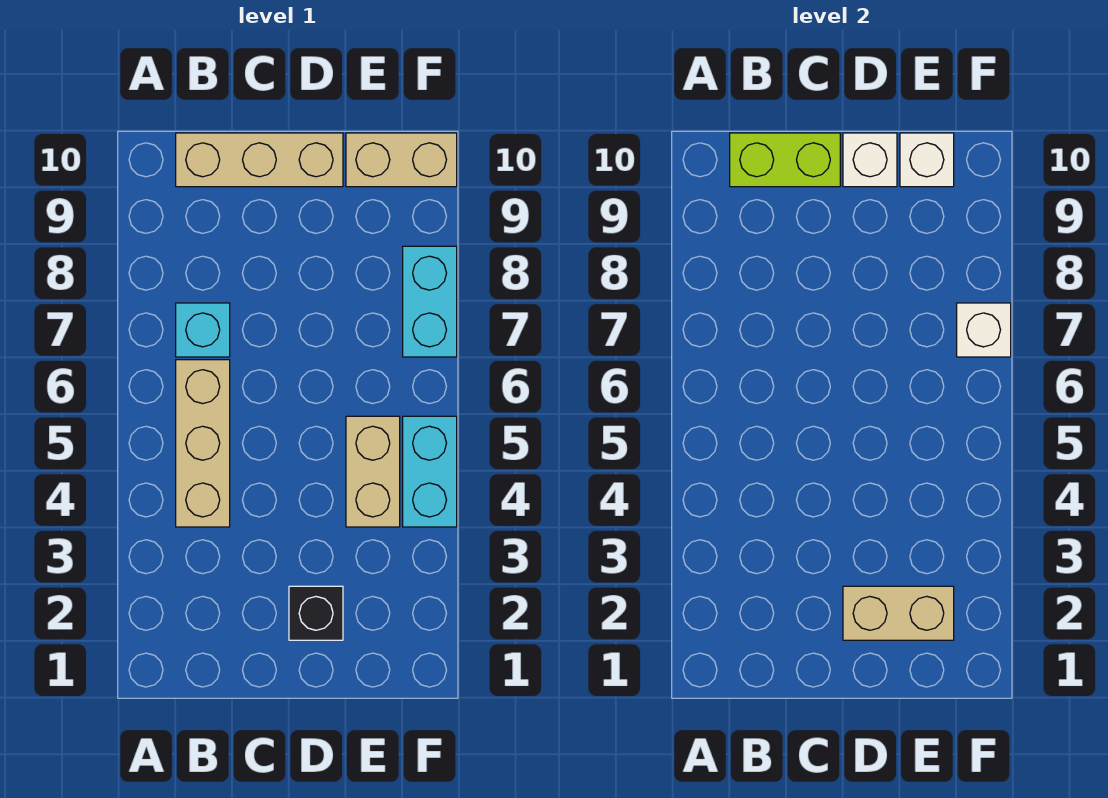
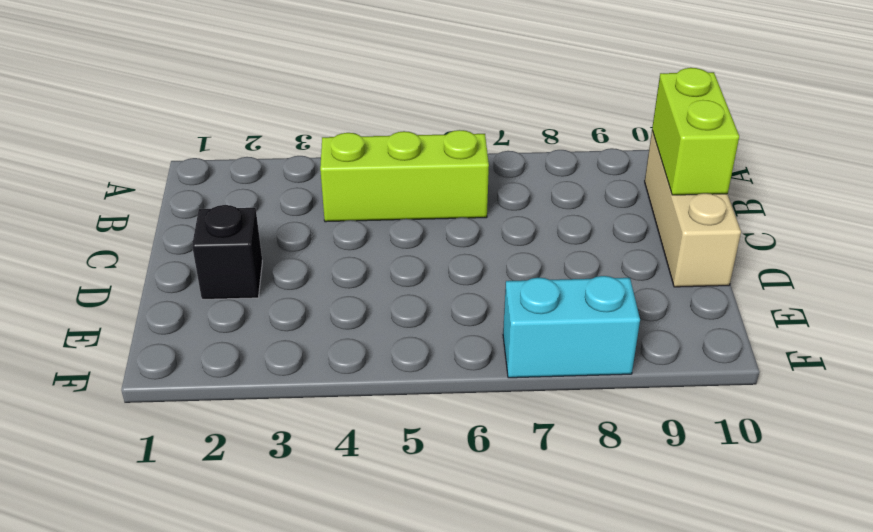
lime 1x3 brick [320,130,489,222] -> tan 1x3 brick [176,360,230,527]
none -> cyan 1x1 brick [176,303,230,357]
none -> tan 1x2 brick [346,416,400,527]
none -> tan 1x2 brick [346,133,457,187]

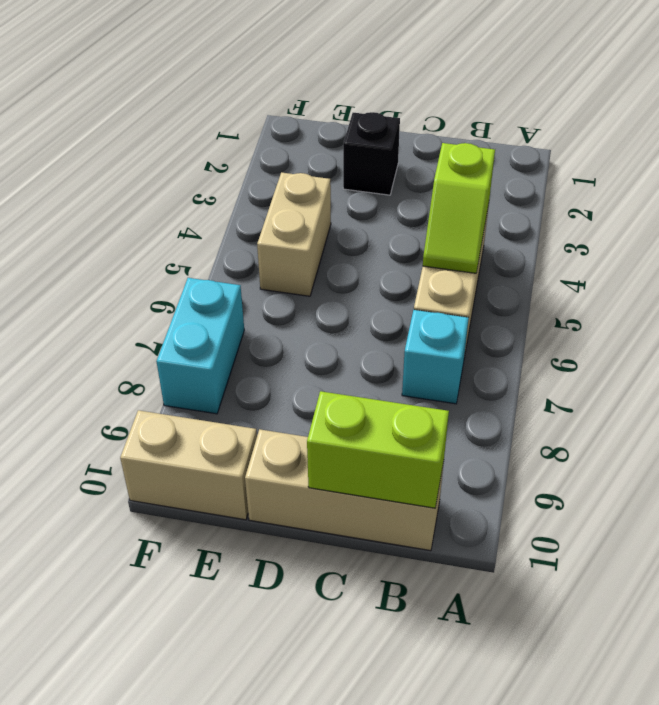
lime 1x2 slope [423,143,495,273] -> none
none -> cyan 1x2 brick [403,416,457,527]
none -> tan 1x2 brick [843,586,954,640]
none -> white 1x1 brick [843,133,897,187]

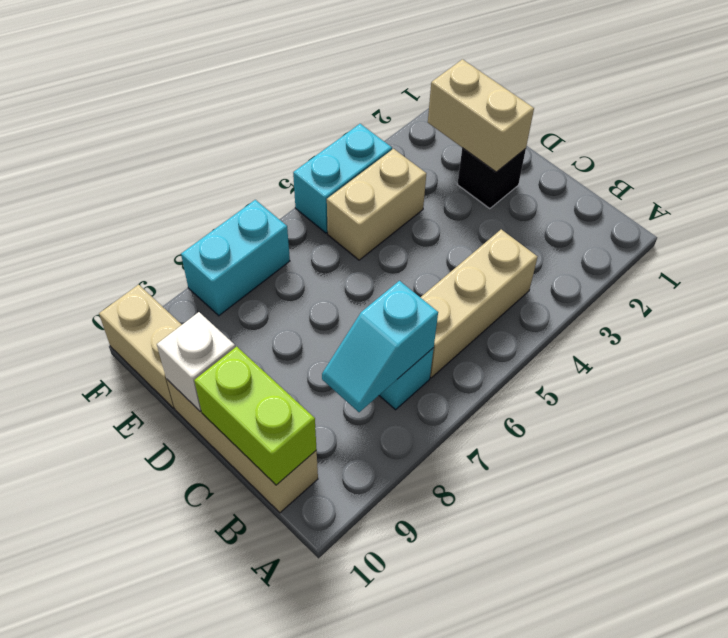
cyan 1x2 slope [322,281,438,412] -> none
none -> white 1x1 brick [900,133,954,187]
none -> white 1x1 brick [957,303,1011,357]

